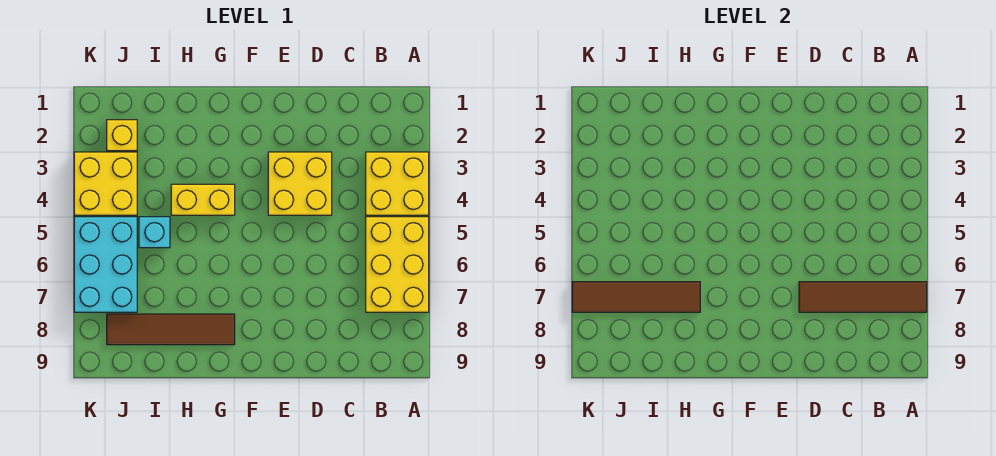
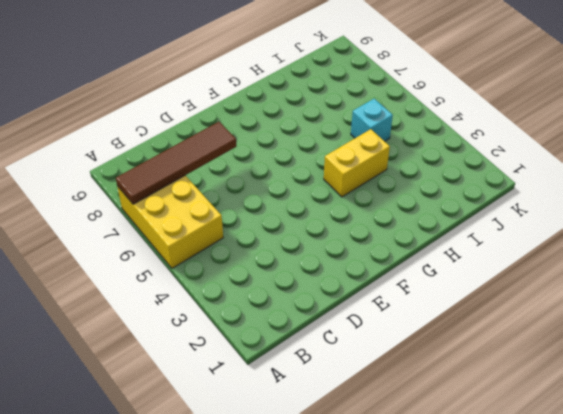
none -> yellow 2x2 brick [366,152,429,215]
none -> yellow 2x2 brick [268,152,332,215]

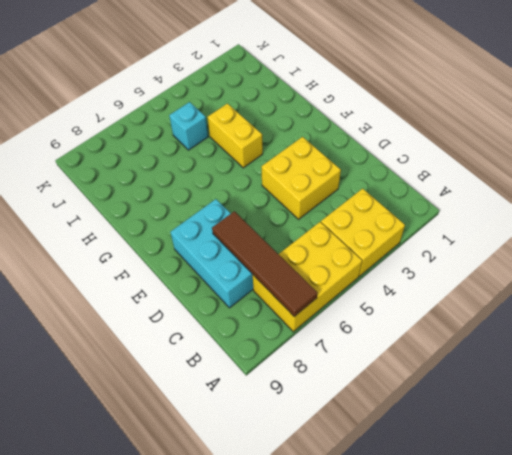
cyan 2x3 brick [170,199,253,308] -> cyan 2x3 brick turned to [74,217,137,312]
none -> brown 1x4 tile [107,314,235,345]
none -> yellow 1x1 brick [107,120,137,151]

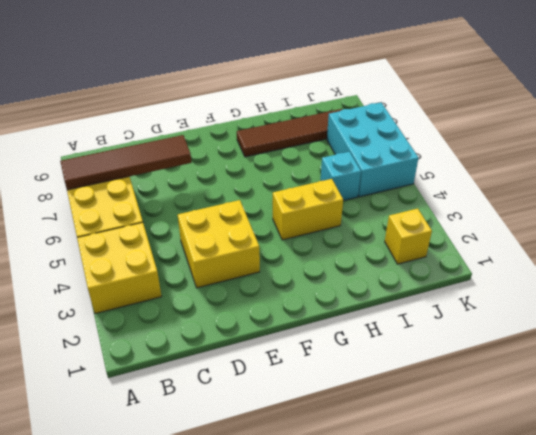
none -> yellow 2x2 brick [74,152,137,215]
none -> brown 1x4 tile [572,282,700,312]

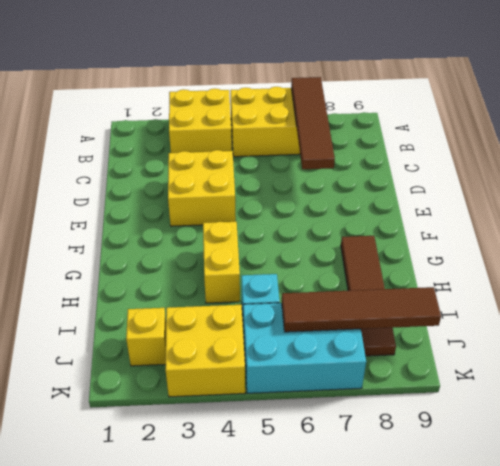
brown 1x4 tile [282,287,441,332] -> brown 1x4 tile turned to [572,282,700,312]

